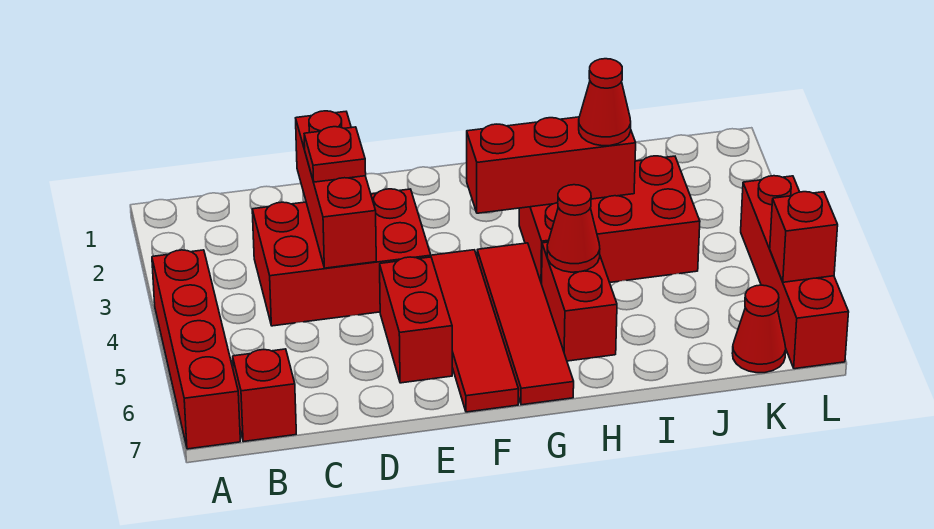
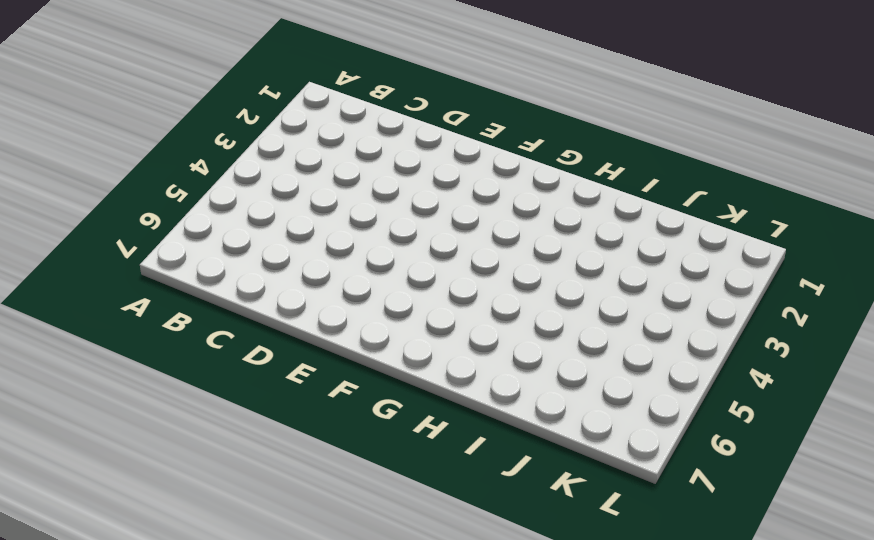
none -> red 1x4 brick [152,250,240,449]
none -> red 1x1 brick [233,349,296,442]
none -> red 2x3 brick [252,189,431,326]

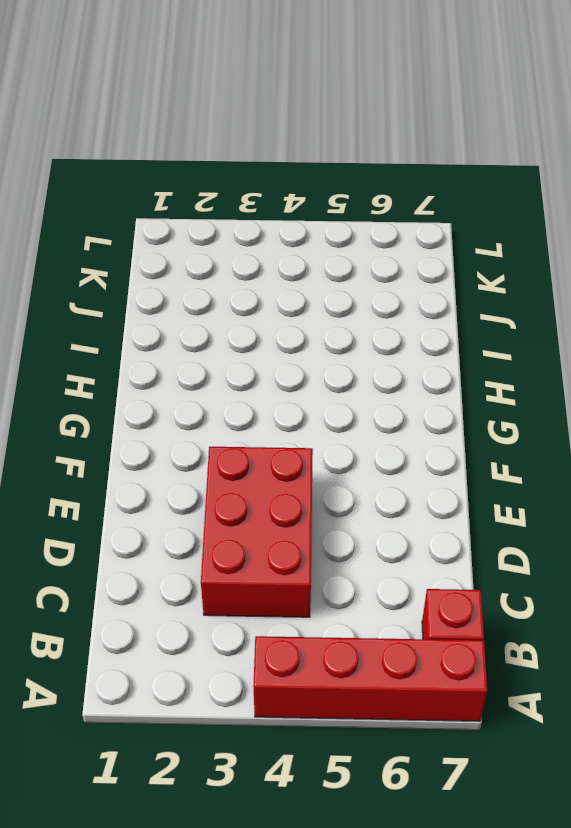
none -> red 1x2 brick [380,257,452,383]
none -> red 1x4 tile [431,250,519,412]
none -> red 1x4 tile [477,243,574,405]

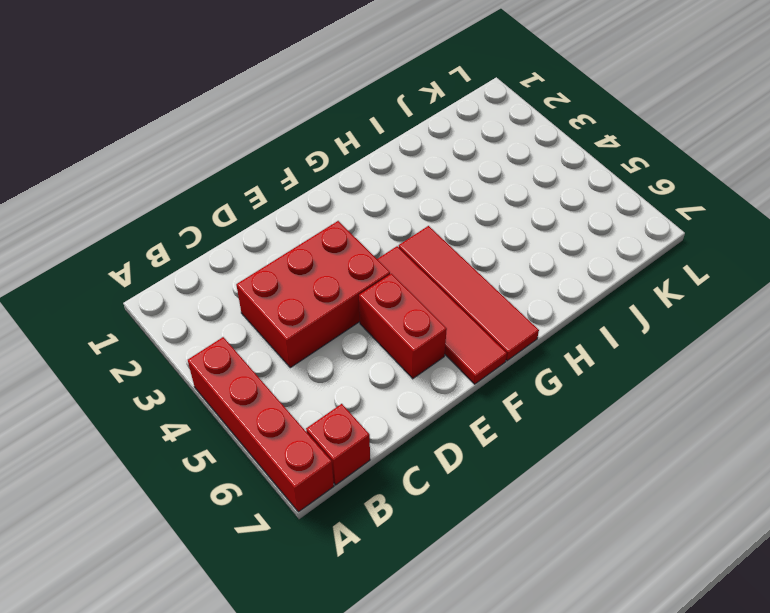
none -> red 2x3 brick [519,156,700,284]
none -> red 1x2 brick [542,242,617,361]
none -> red 1x1 cone [732,285,786,373]

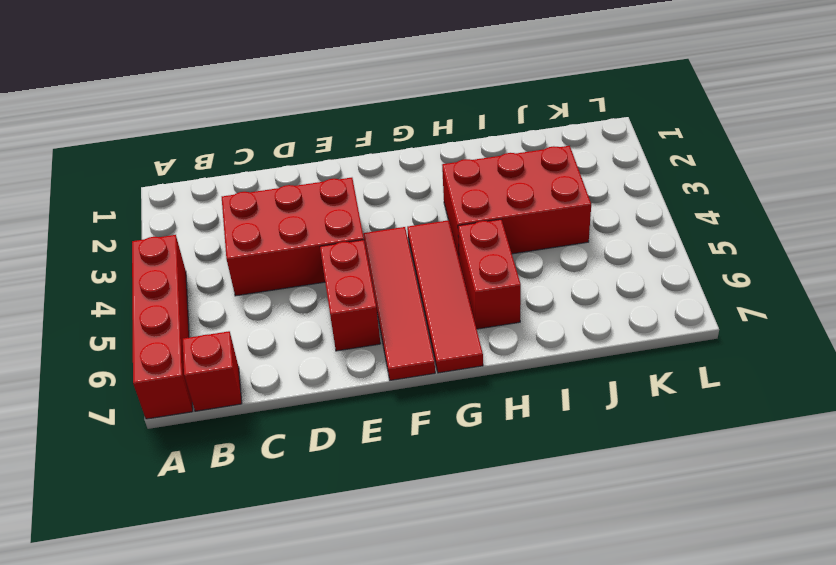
none -> red 1x1 cone [732,285,786,373]
none -> red 1x4 brick [741,176,849,369]
none -> red 1x3 brick [296,111,376,268]

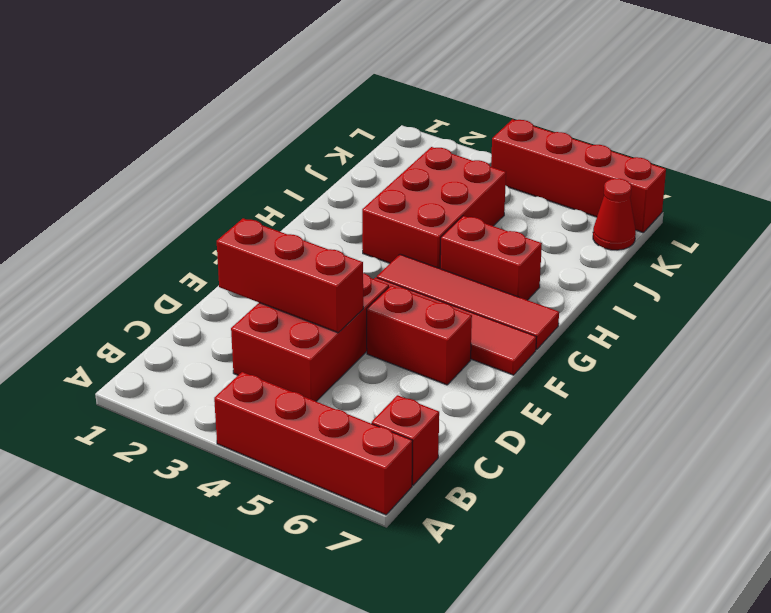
none -> red 1x3 brick [467,117,636,213]
none -> red 1x1 cone [547,185,600,272]
none -> red 1x1 brick [770,192,838,282]

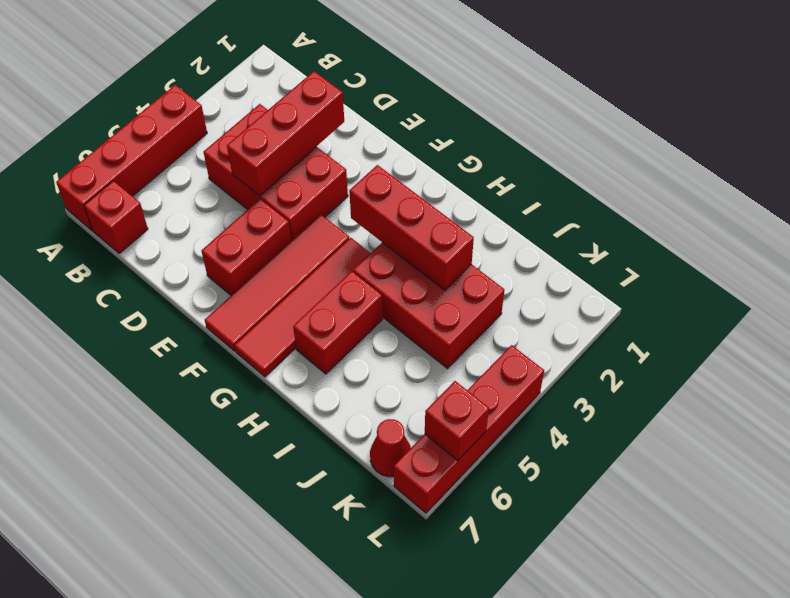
none -> red 1x1 cone [547,185,600,272]
none -> red 1x1 plate [304,127,366,182]
none -> red 1x1 cone [579,59,631,146]

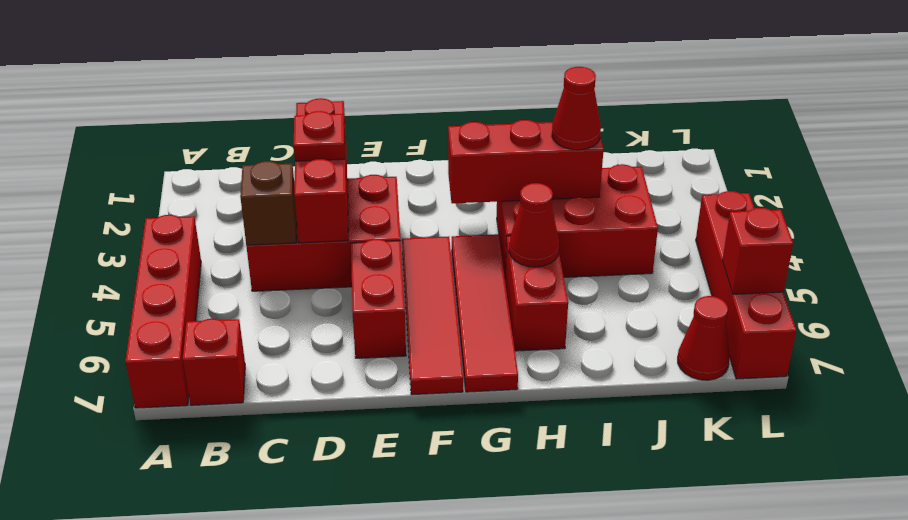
brown 1x1 brick [240,161,297,245] -> none

